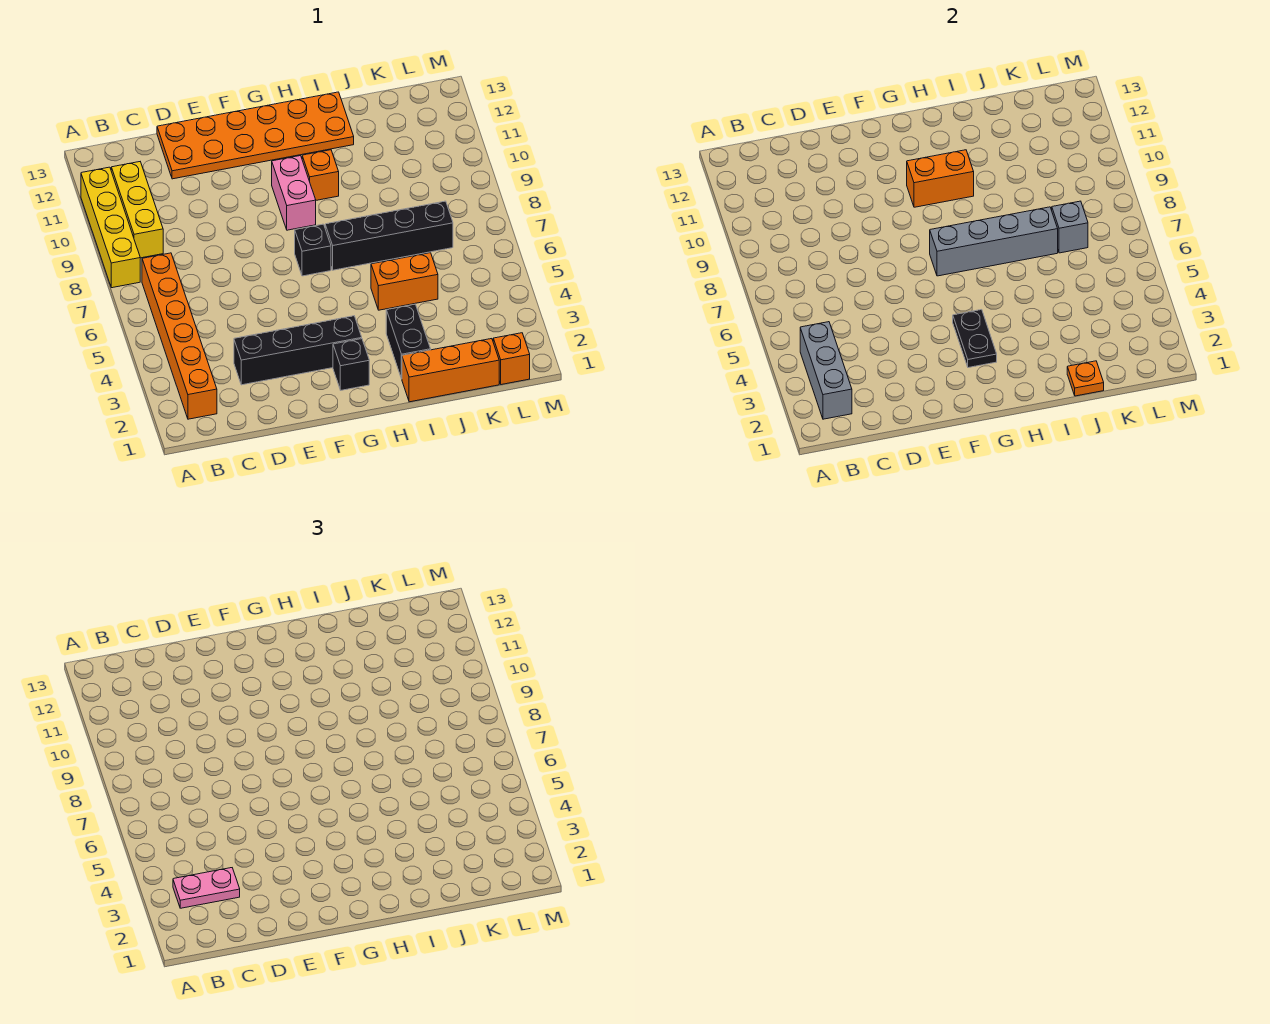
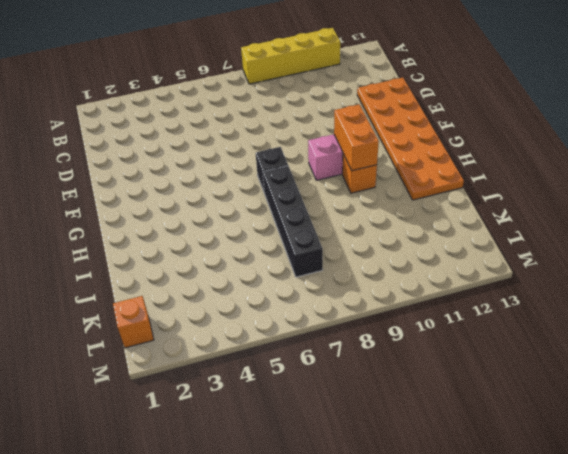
none -> orange 1x6 brick [142,253,217,419]
none -> yellow 1x3 brick [111,162,163,258]
none -> black 1x4 brick [234,316,362,385]

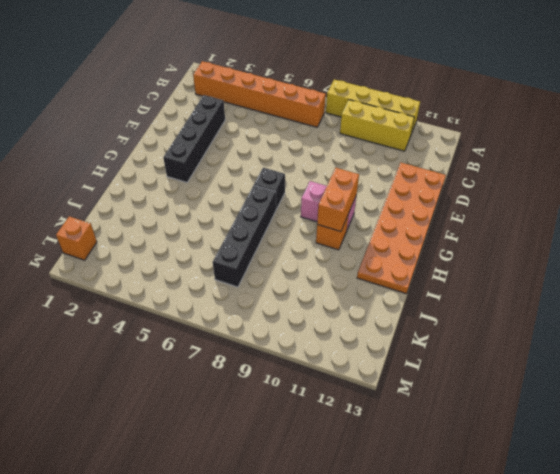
none -> black 1x1 brick [333,339,369,390]
none -> orange 1x3 brick [402,339,499,402]
none -> black 1x2 brick [386,304,431,379]

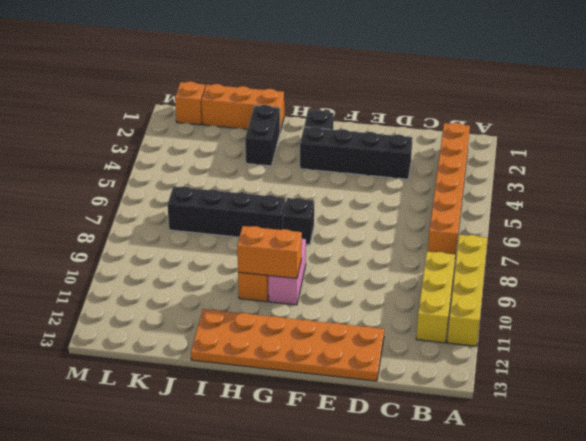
none -> orange 1x2 brick [371,253,438,310]
none -> grey 1x3 brick [800,322,852,419]
none -> black 1x2 plate [953,310,997,368]

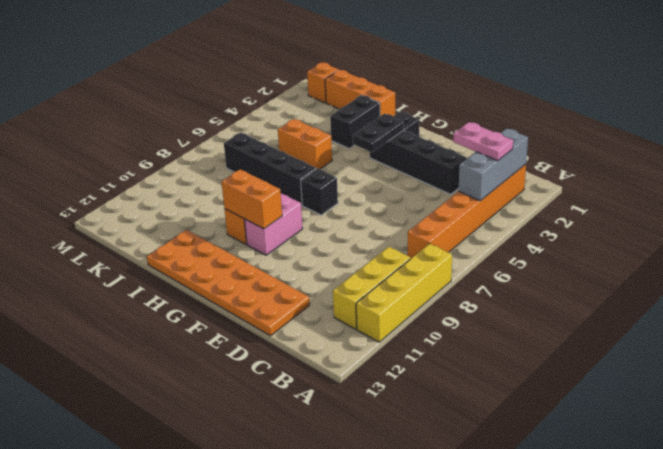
none -> grey 1x4 brick [930,207,1058,276]
none -> orange 1x1 plate [1067,361,1104,396]
none -> grey 1x1 brick [1052,201,1088,253]

